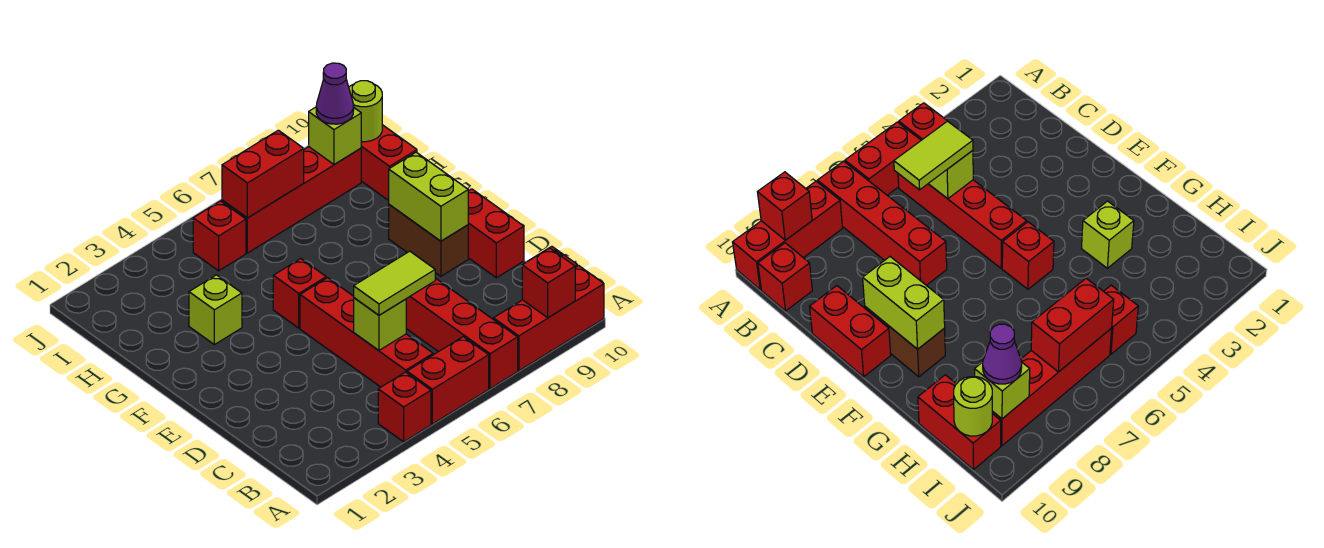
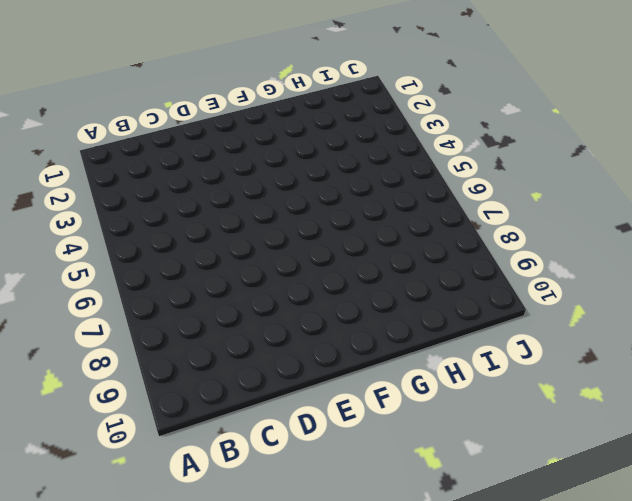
none -> red 1x1 brick [378,372,431,442]
none -> red 1x2 brick [407,337,489,424]
none -> red 1x4 brick [406,278,518,388]

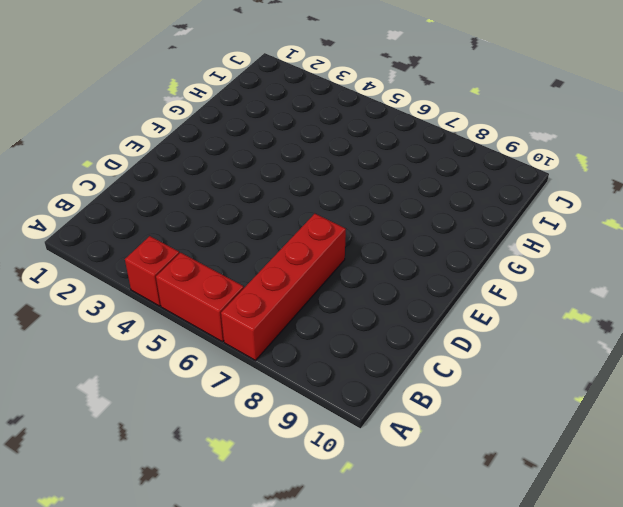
none -> red 1x3 brick [493,266,604,371]
none -> red 1x4 brick [300,278,433,387]
none -> red 1x1 brick [758,243,812,311]

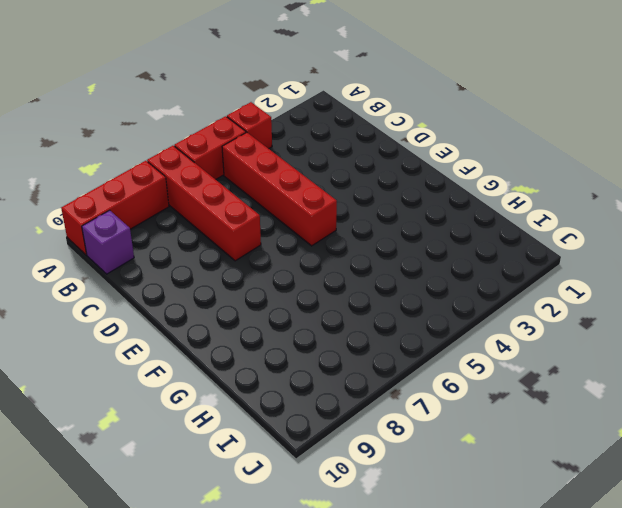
purple 1x1 brick [82,210,134,274] -> red 1x1 brick [758,243,812,311]
none -> red 1x2 brick [468,189,524,278]
none -> brown 1x2 brick [389,204,468,276]
none -> red 1x1 brick [273,259,326,328]

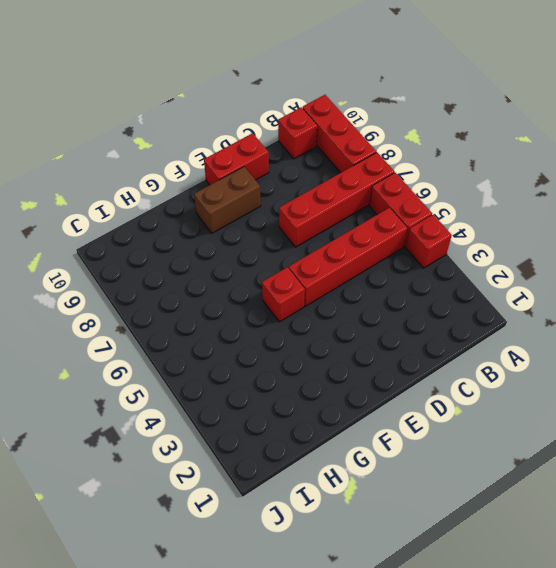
none -> lime 1x1 brick [189,275,242,345]
none -> red 1x2 brick [361,125,417,201]
none -> red 1x1 brick [193,201,246,271]

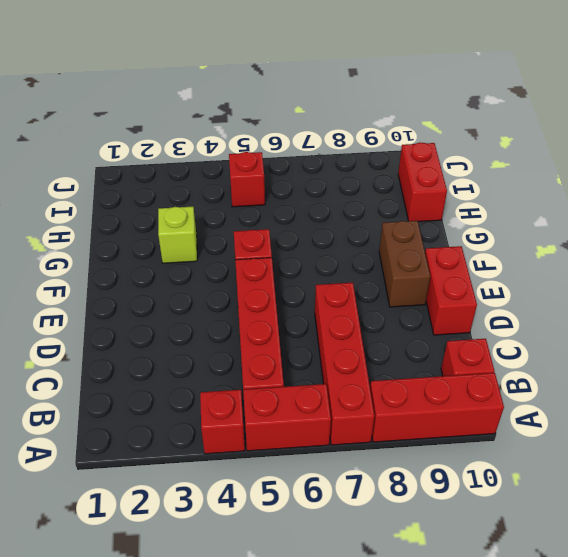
none -> red 1x4 brick [222,147,361,253]
none -> red 1x1 brick [522,248,575,318]
none -> lime 1x1 brick [354,298,406,350]

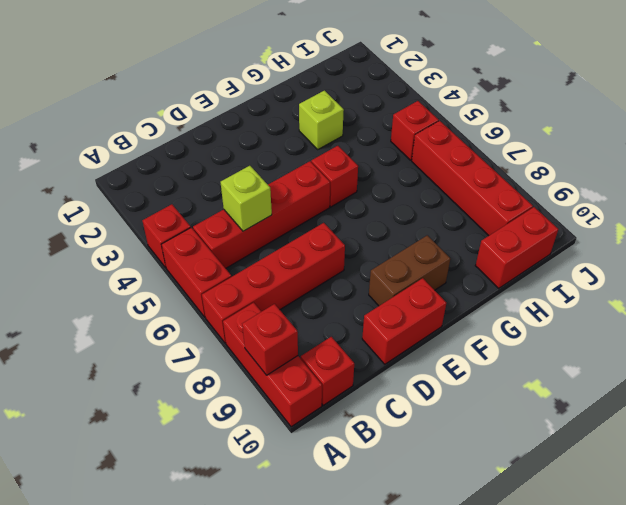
none -> lime 1x2 brick [389,152,468,241]
none -> red 1x2 brick [222,130,304,218]
none -> lime 1x1 brick [309,107,361,164]

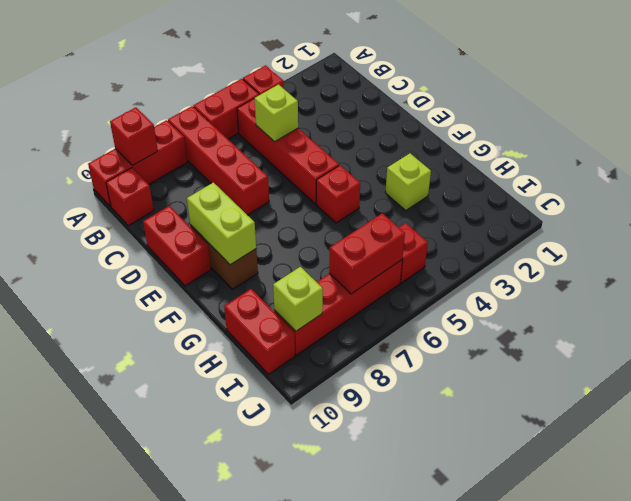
none -> lime 1x1 round brick [349,81,382,142]
none -> lime 1x2 tile [354,251,435,315]
none -> purple 1x1 cone [316,63,354,124]

